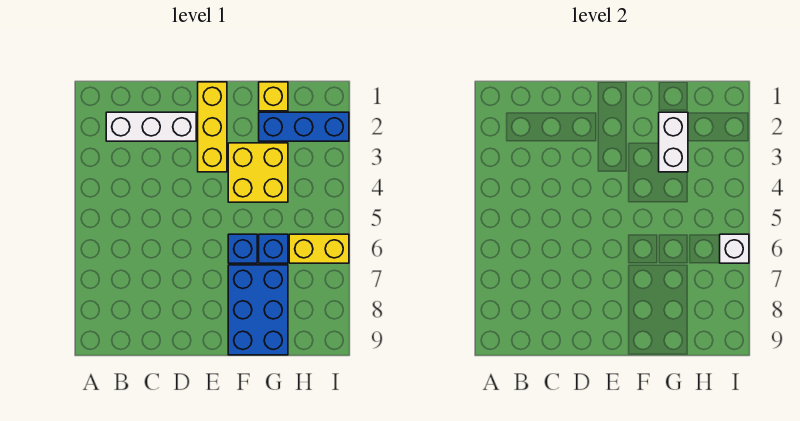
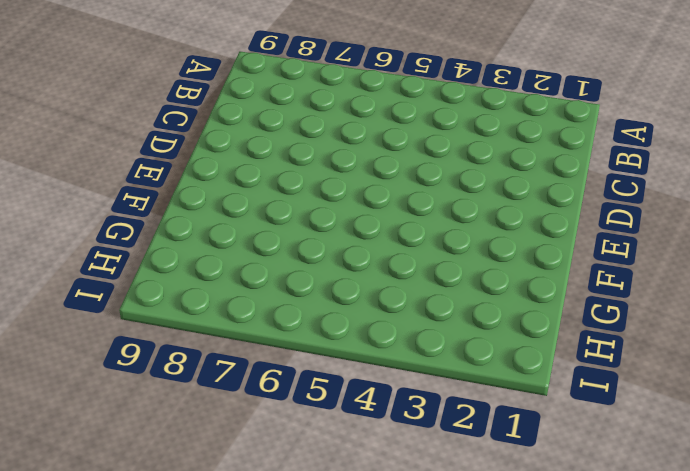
none -> white 1x3 brick [106,112,196,141]
none -> yellow 1x3 brick [198,82,227,172]

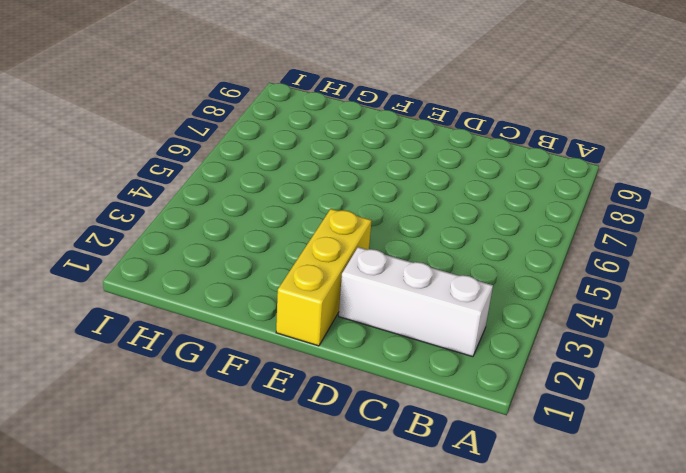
none -> yellow 2x2 brick [228,143,288,202]
none -> blue 1x1 brick [228,234,257,263]

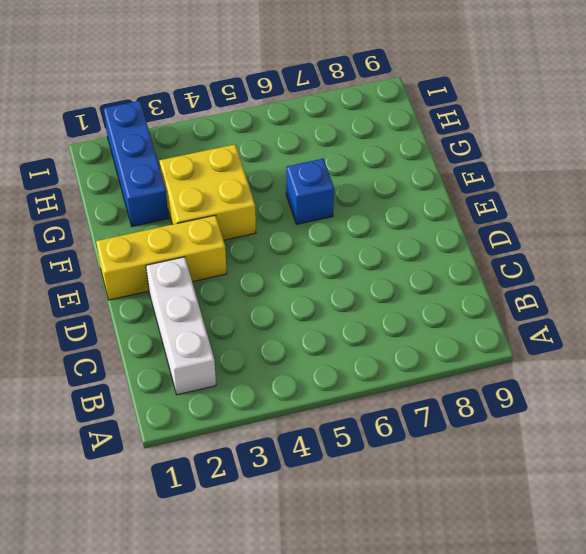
none -> blue 2x3 brick [228,265,288,355]
none -> yellow 1x1 brick [259,82,288,111]

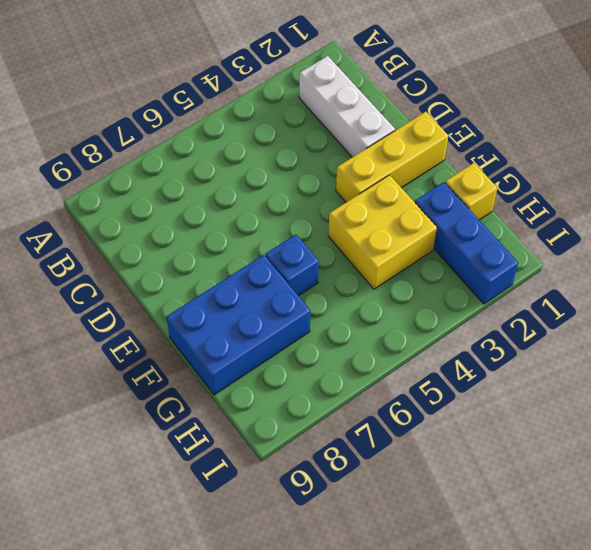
none -> blue 1x1 brick [259,234,288,263]
none -> yellow 1x2 brick [289,234,349,263]

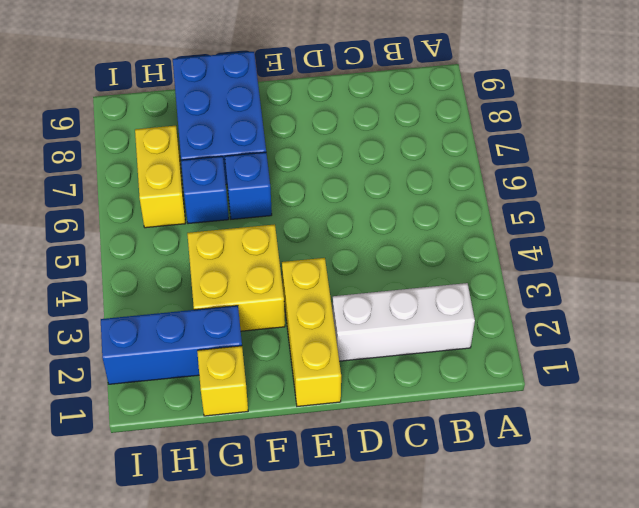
yellow 1x2 brick [135,126,186,228] -> yellow 1x2 brick turned to [289,234,349,263]
none -> white 1x2 brick [659,112,688,172]
none -> white 1x1 brick [720,234,749,263]

